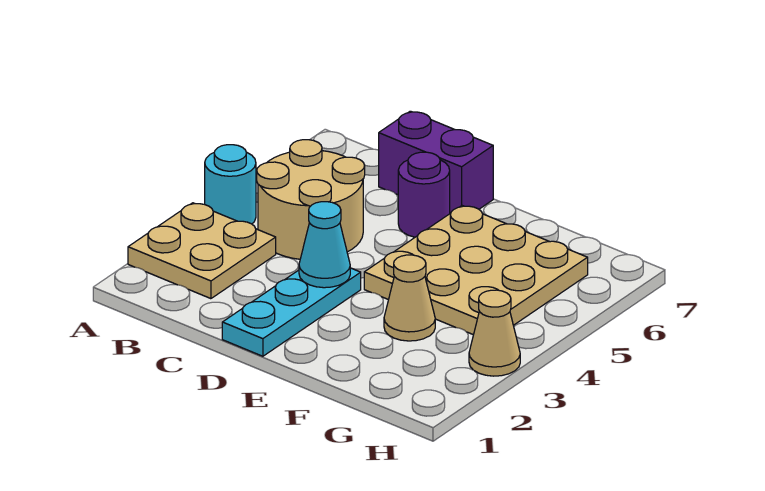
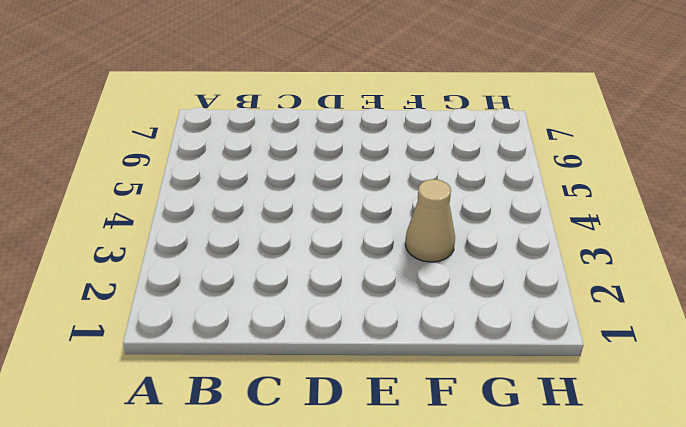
none -> tan 2x2 plate [128,203,276,299]
none -> cyan 1x1 round brick [205,145,256,224]

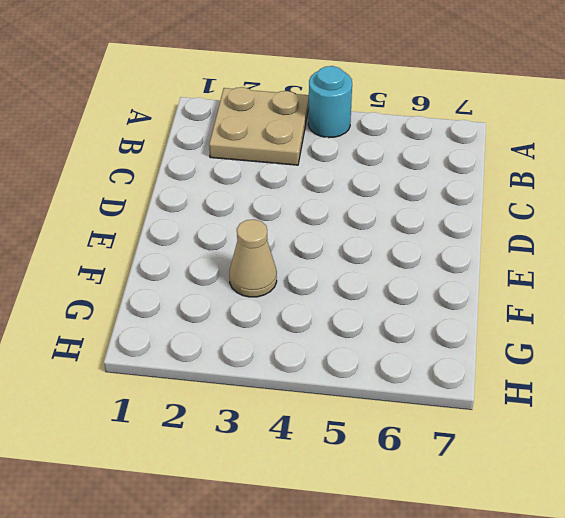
none -> tan 2x2 round brick [257,140,365,259]
none -> purple 1x2 brick [379,111,493,213]

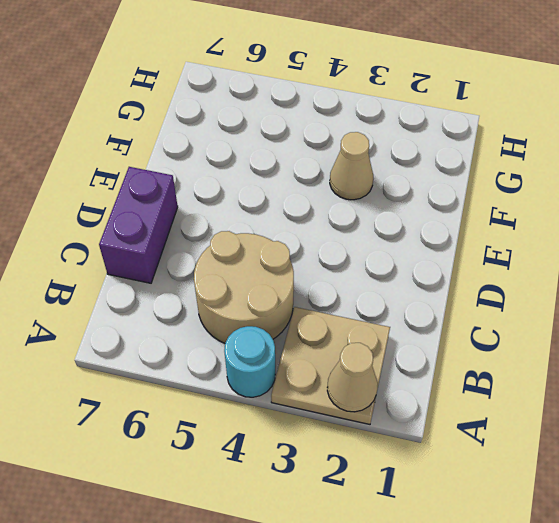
tan 1x1 cone [327,343,378,412] -> tan 1x1 cone moved to [469,290,520,376]
none -> cyan 1x3 plate [222,268,361,356]
none -> purple 1x1 round brick [398,152,450,237]

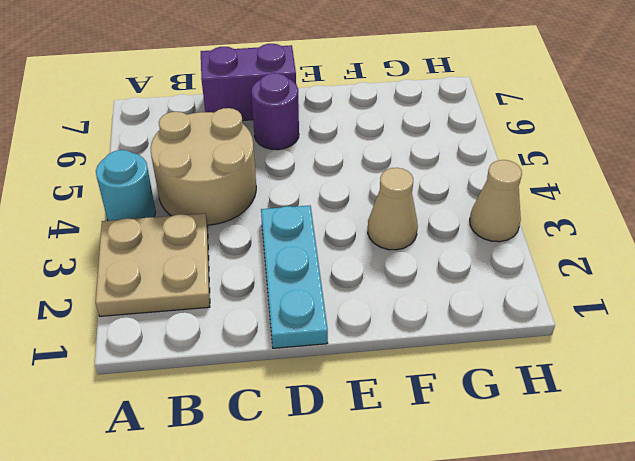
none -> tan 3x3 plate [364,206,588,335]
none -> cyan 1x1 cone [299,202,350,288]

